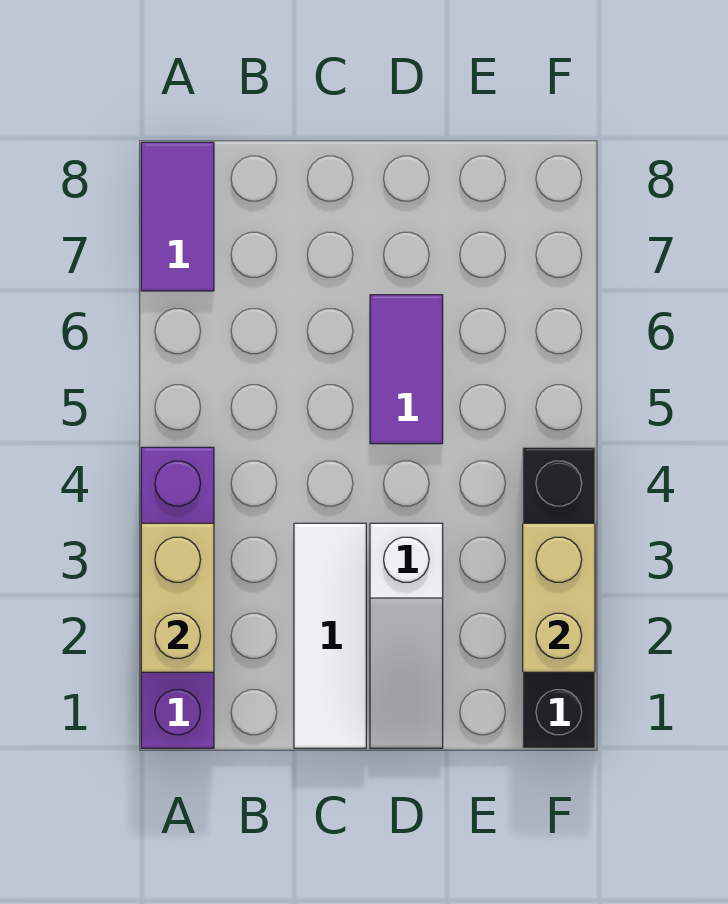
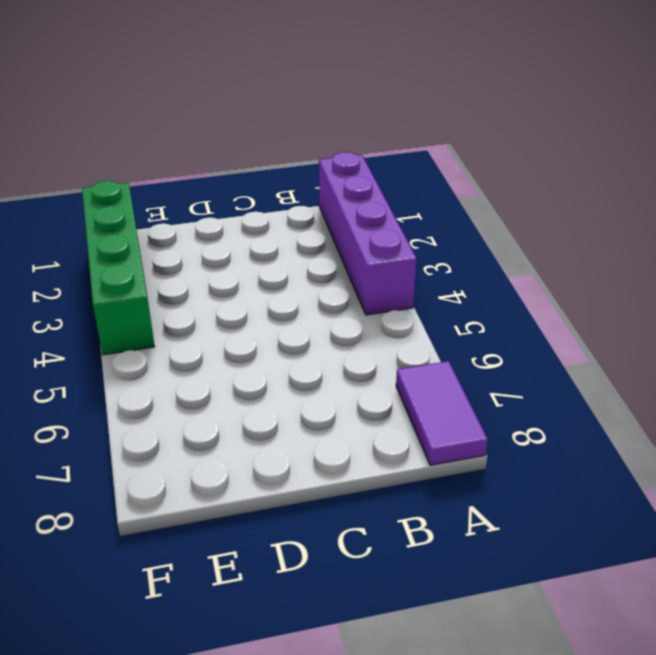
green 1x4 brick [82,181,155,355] -> black 1x4 brick [523,447,595,748]
none -> white 1x3 tile [294,523,366,748]
none -> white 1x3 slope [370,523,443,748]

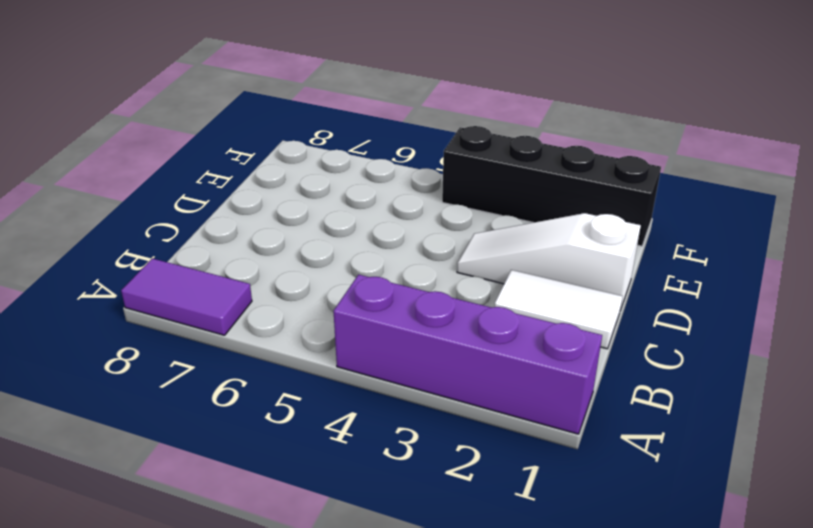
white 1x2 tile [495,270,623,349] -> white 1x3 tile [294,523,366,748]
white 1x3 slope [457,213,641,310] -> white 1x3 slope turned to [370,523,443,748]
none -> purple 1x2 tile [370,295,443,444]
none -> tan 1x2 brick [141,523,214,672]

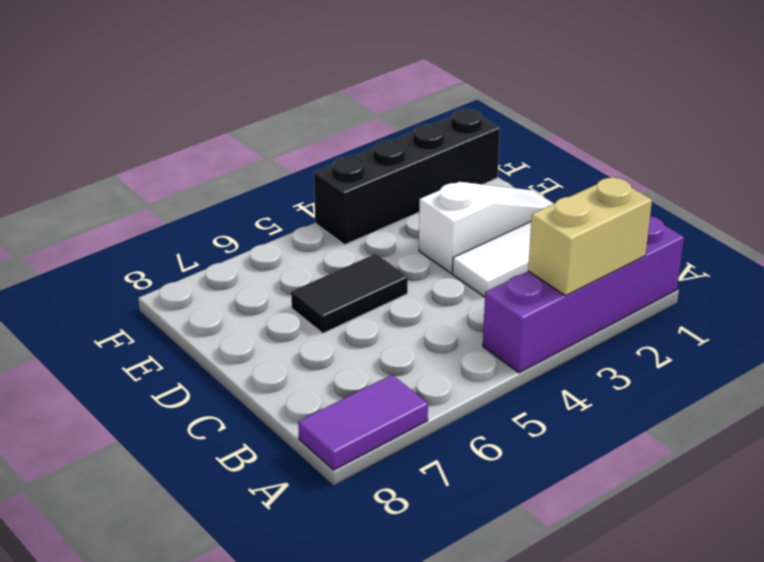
black 1x2 tile [291,254,408,333] -> purple 1x2 tile [370,295,443,444]
none -> tan 1x2 brick [523,523,595,672]

